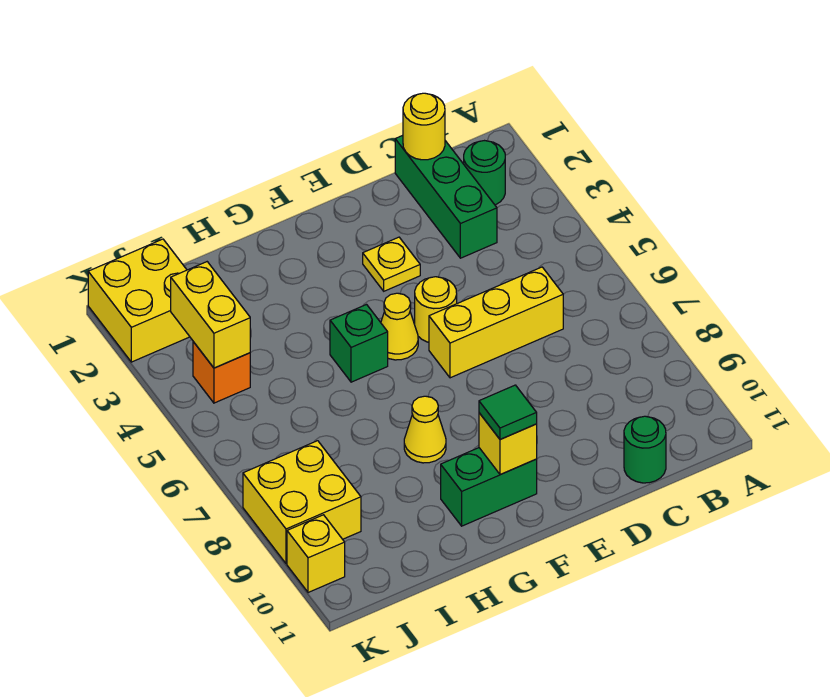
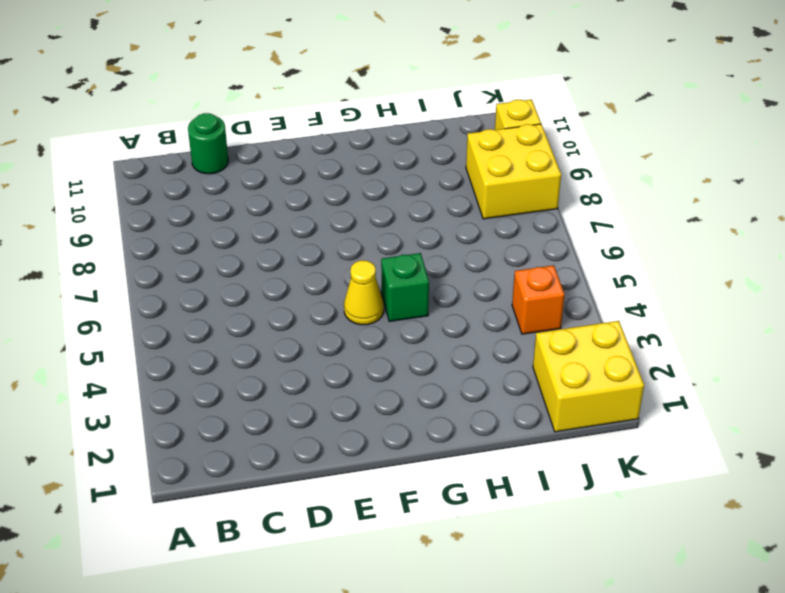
none -> green 1x1 round brick [464,141,505,205]
none -> green 1x3 brick [395,135,497,258]
none -> yellow 1x3 brick [429,267,563,378]

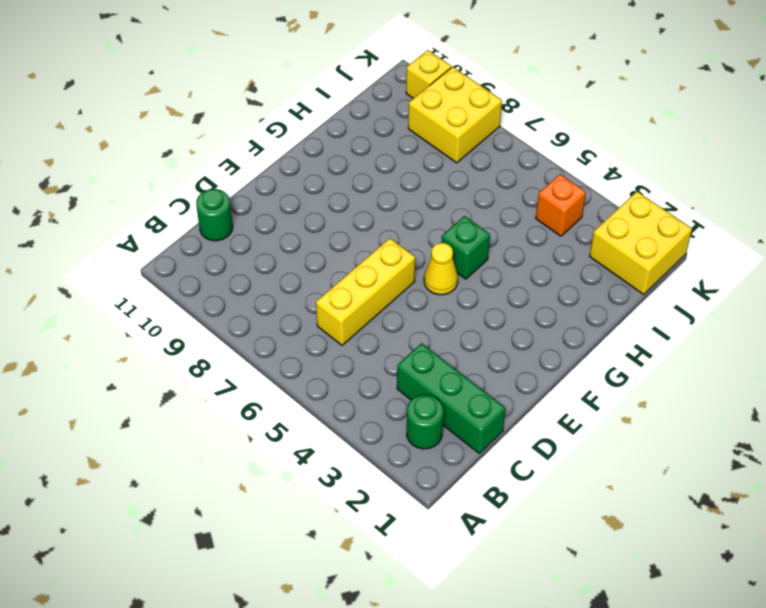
none -> yellow 1x1 plate [363,237,420,291]
none -> yellow 1x1 round brick [415,277,457,342]
none -> green 1x2 brick [441,448,537,526]

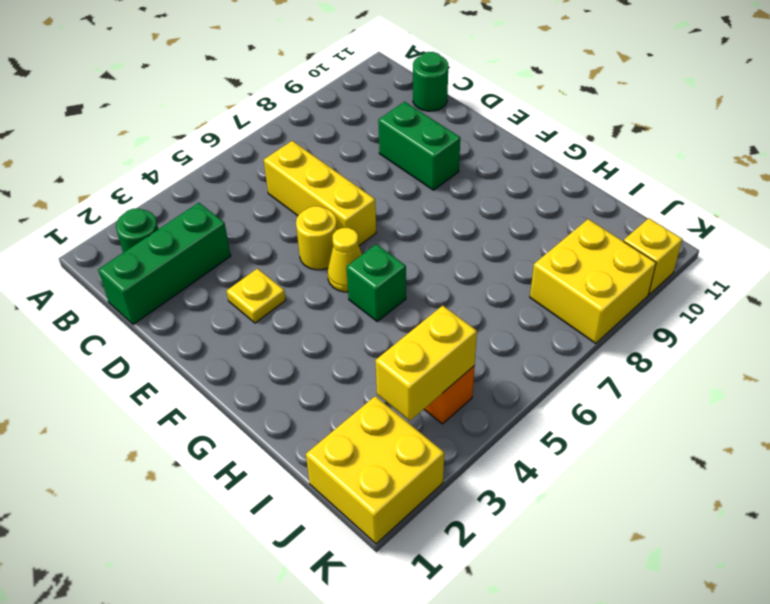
green 1x2 brick [378,102,460,190] -> green 1x2 brick moved to [441,448,537,526]
none -> yellow 1x1 cone [404,396,446,463]
none -> yellow 1x1 round brick [403,93,445,160]
none -> yellow 1x1 brick [479,413,537,475]

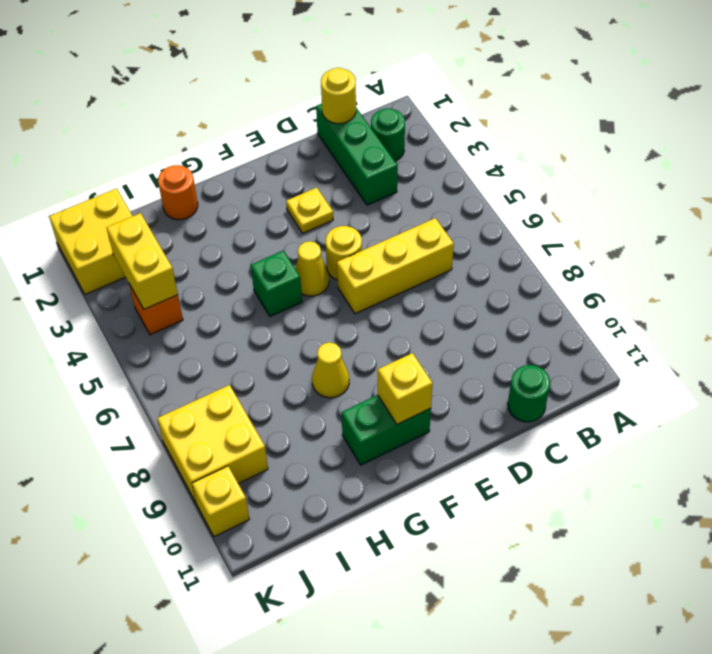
orange 1x1 round brick [158,165,198,220] -> none
none -> green 1x1 tile [479,385,537,439]

